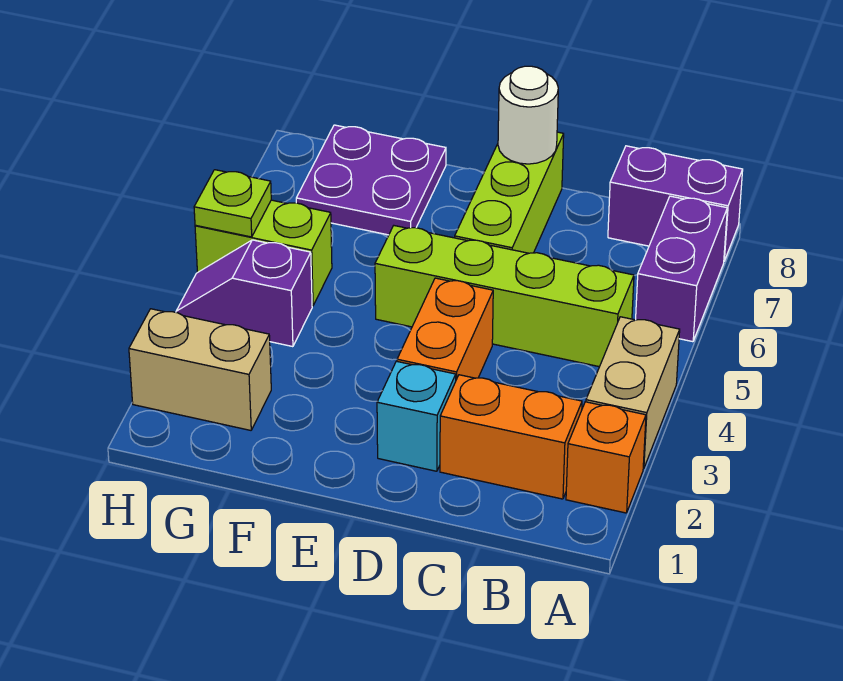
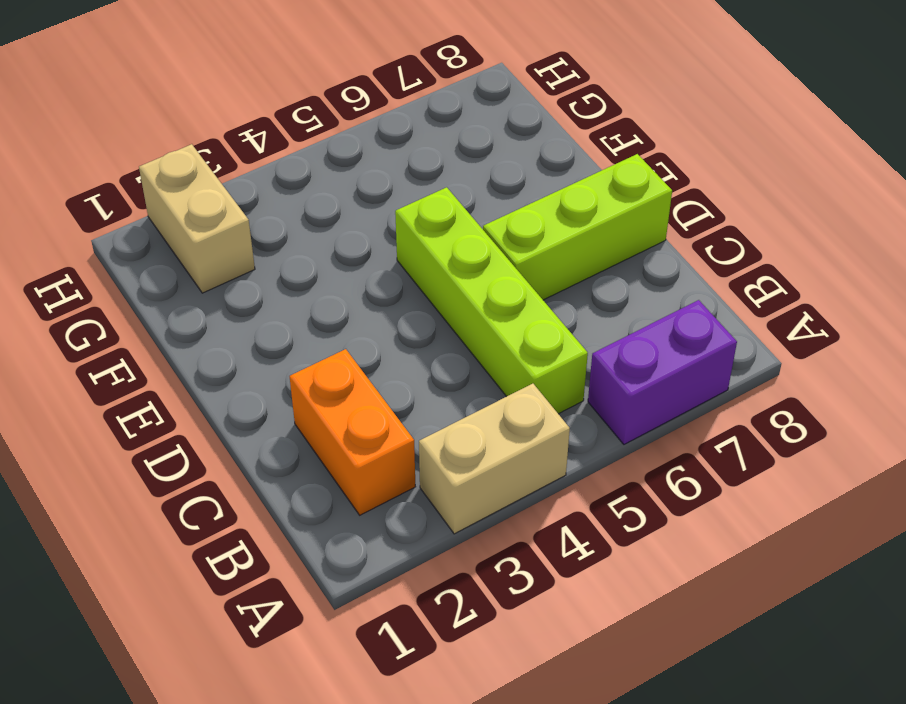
none -> orange 1x1 brick [566,402,646,513]
none -> purple 1x2 brick [608,146,743,261]
none -> cyan 1x1 brick [377,361,456,471]

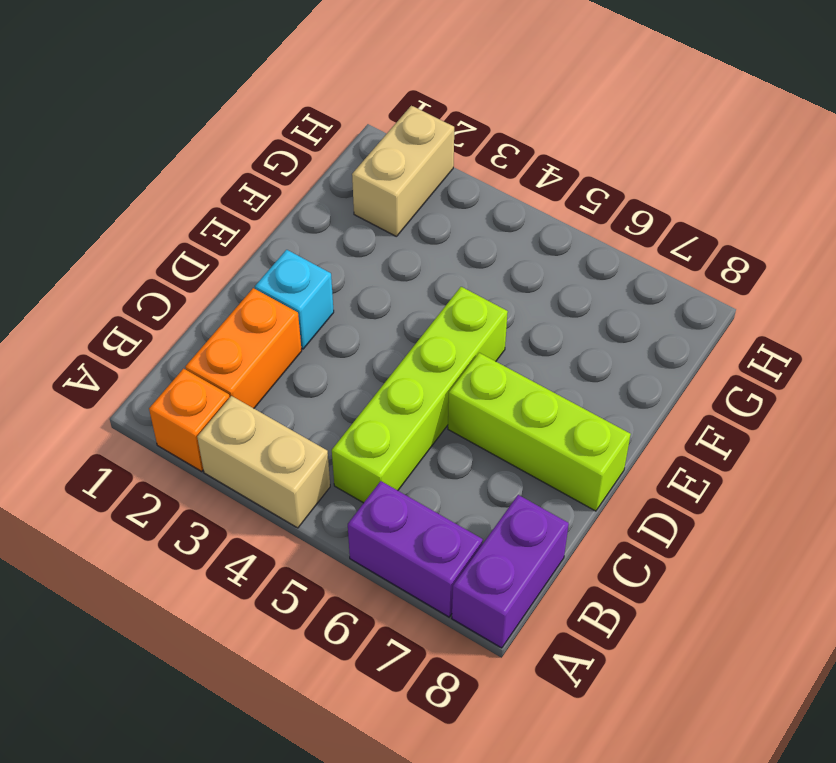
none -> orange 1x2 brick [397,278,493,380]
none -> purple 2x2 plate [296,125,446,235]
none -> purple 1x2 slope [176,240,312,347]

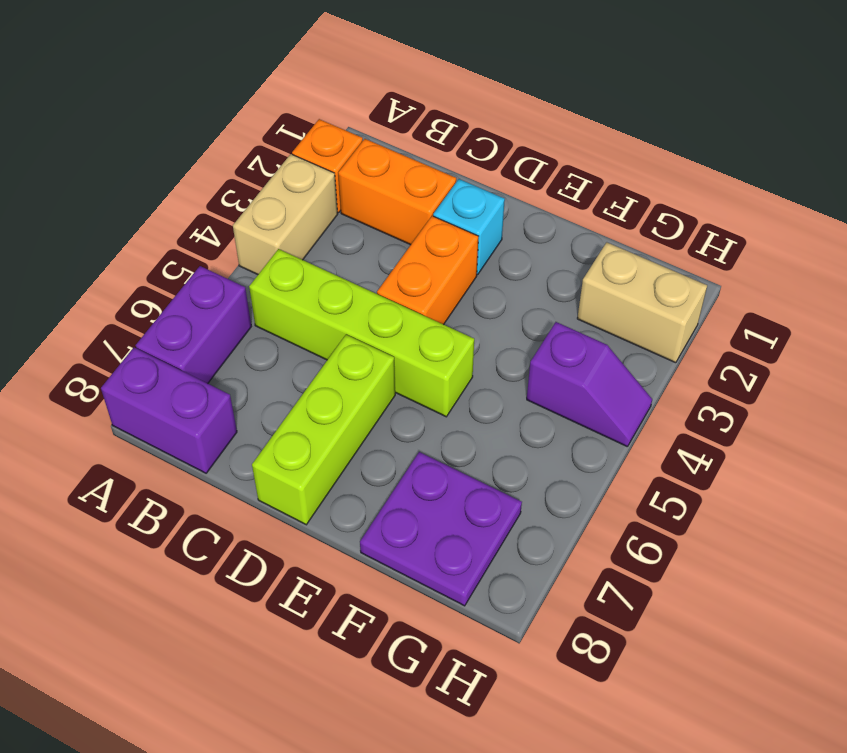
none -> lime 1x2 brick [195,200,332,306]
none -> white 1x1 round brick [498,66,558,164]
none -> lime 1x1 plate [194,170,271,237]

